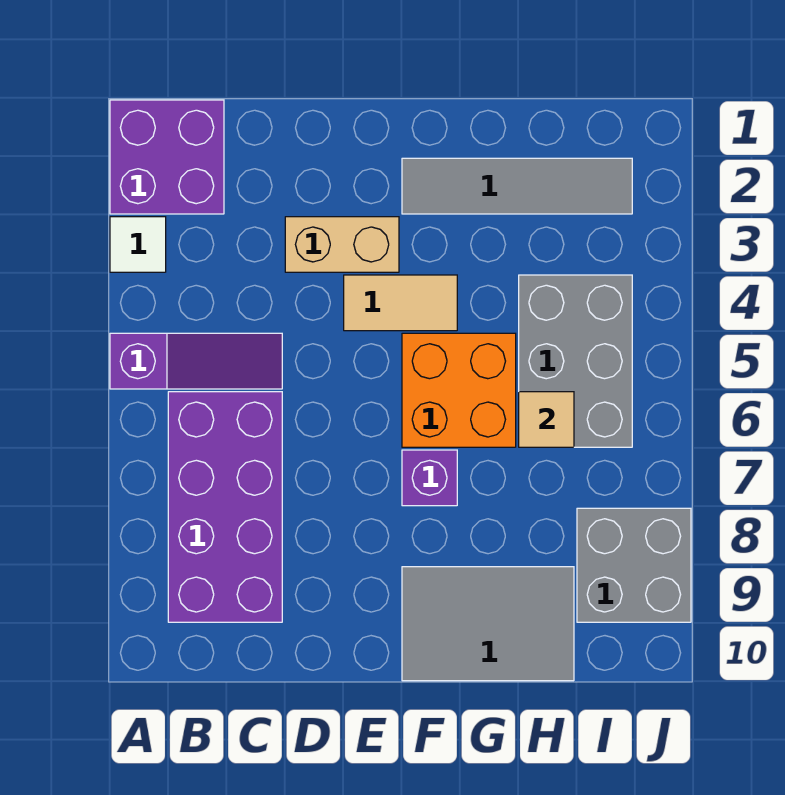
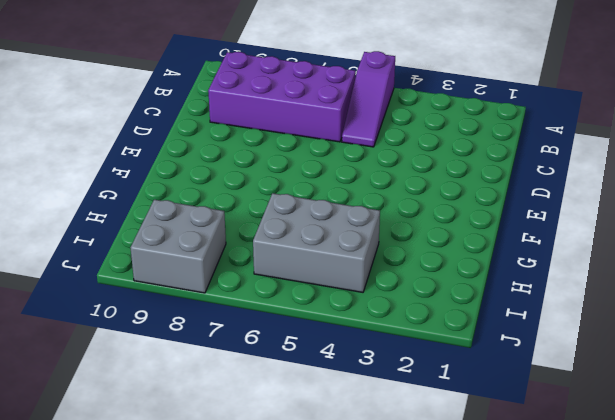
none -> purple 2x2 brick [110,100,224,214]
none -> white 1x1 tile [110,217,166,272]
none -> tan 1x2 brick [285,217,399,272]

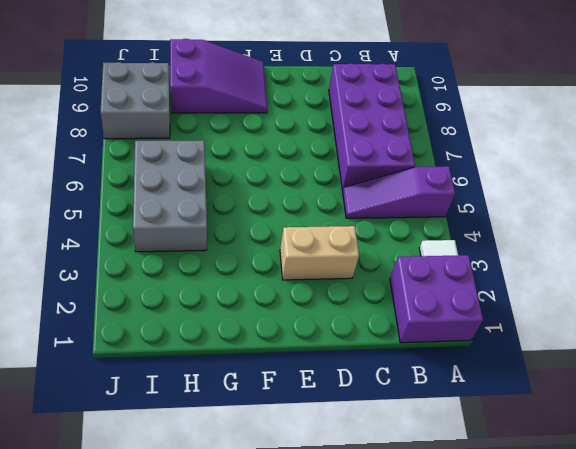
purple 2x3 slope [170,39,267,113] -> grey 2x3 tile [402,567,574,681]
none -> tan 1x2 tile [344,275,457,331]
none -> grey 1x4 tile [402,158,632,214]
none -> orange 2x2 brick [402,333,516,447]

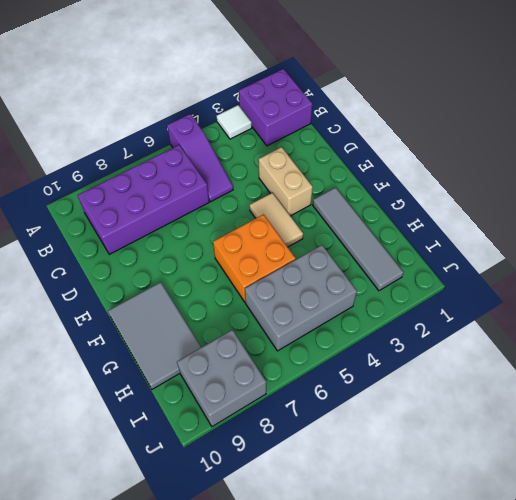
none -> purple 1x1 brick [402,450,457,506]
none -> tan 1x1 tile [519,392,574,447]

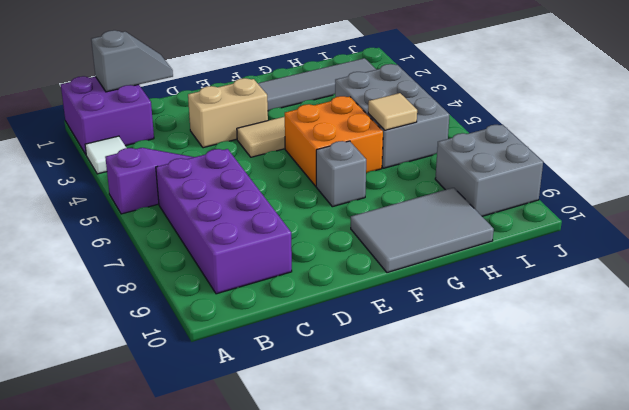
grey 1x2 slope [91,30,173,92] -> none
grey 1x1 brick [316,141,366,207] -> purple 1x1 brick [402,450,457,506]

